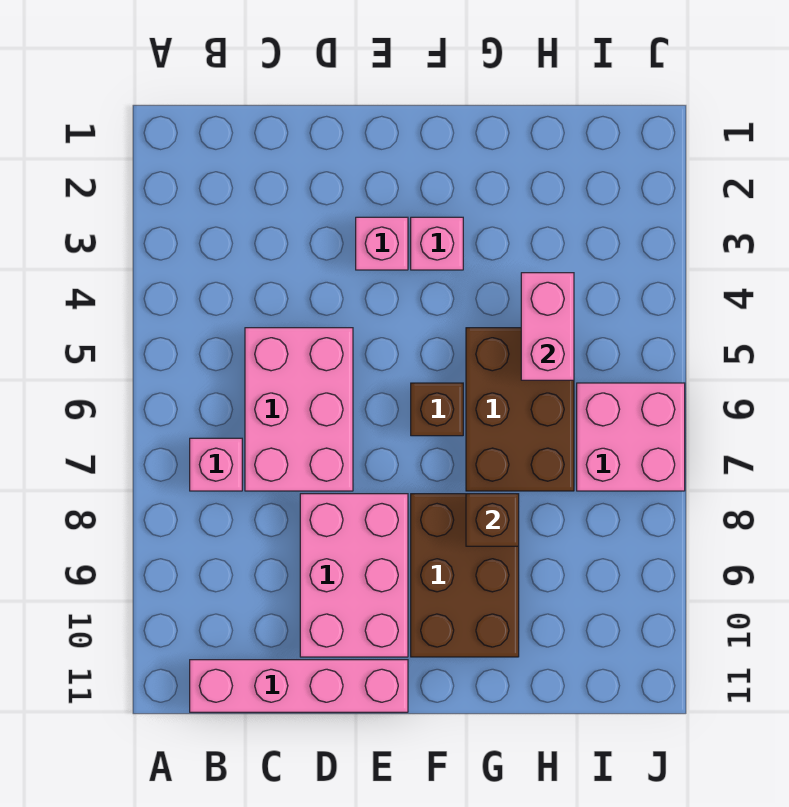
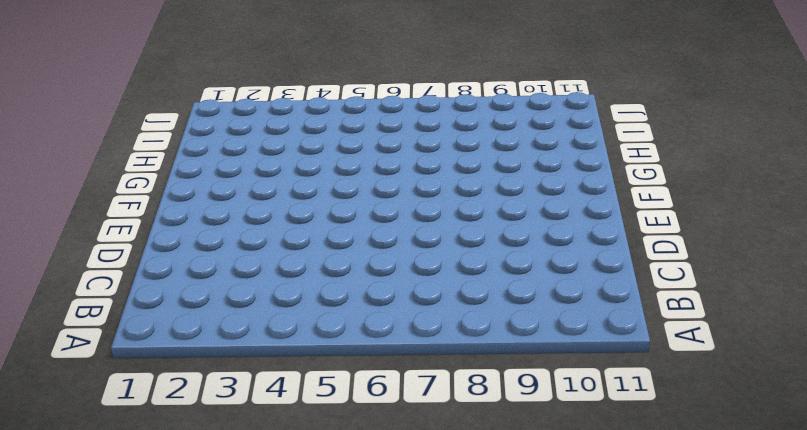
none -> pink 1x1 brick [190,438,242,491]
none -> pink 1x4 brick [190,660,408,712]
none -> pink 2x3 brick [245,328,353,491]

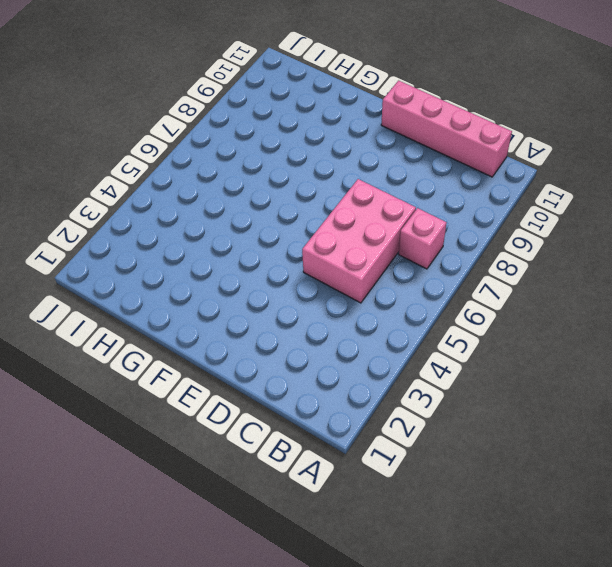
none -> pink 2x3 brick [300,494,408,657]
none -> pink 1x1 brick [356,217,408,270]
none -> pink 1x1 brick [411,217,463,270]

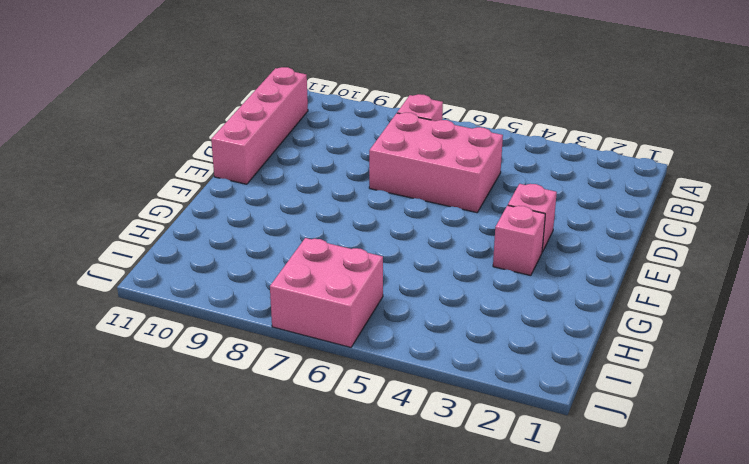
none -> pink 2x3 brick [300,494,408,657]
none -> brown 1x1 brick [411,383,463,436]
none -> brown 2x3 brick [411,494,519,657]

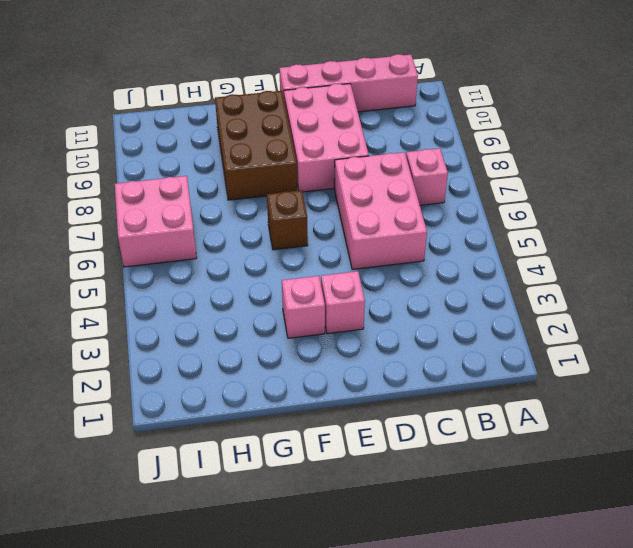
none -> brown 2x3 brick [466,328,574,491]
none -> brown 1x1 brick [466,494,519,546]
none -> pink 1x2 brick [521,273,574,380]

